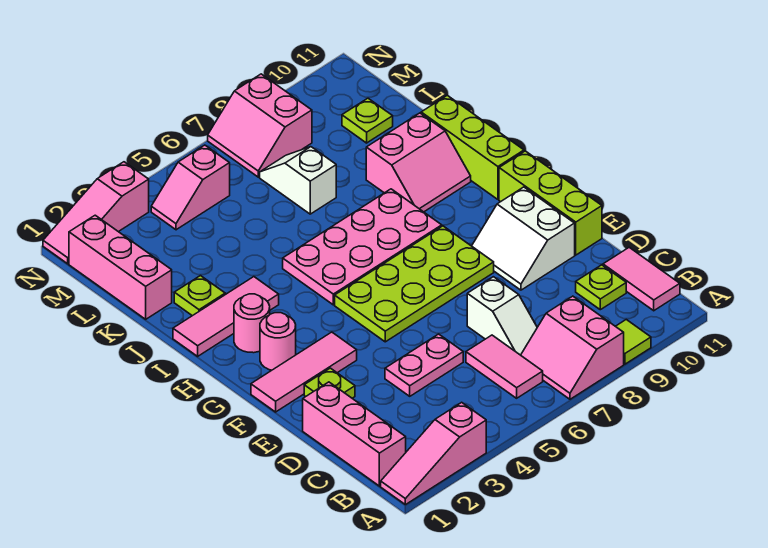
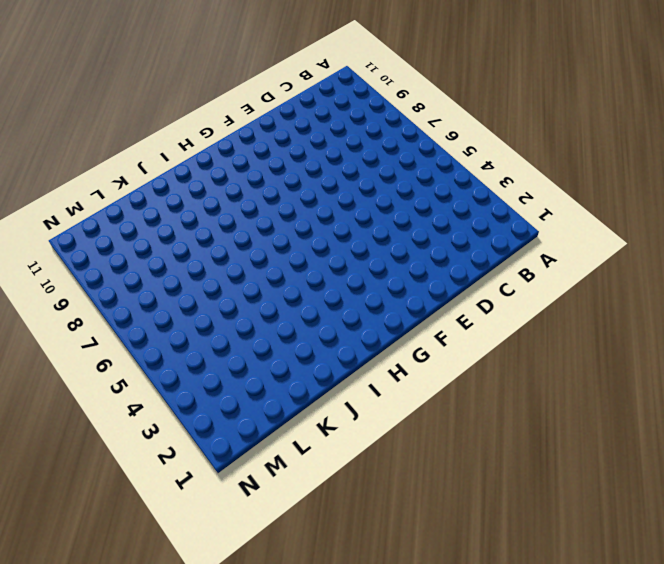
none -> pink 1x3 slope [381,402,486,505]
none -> pink 2x2 slope [521,296,624,399]
none -> lime 1x1 tile [616,320,651,364]

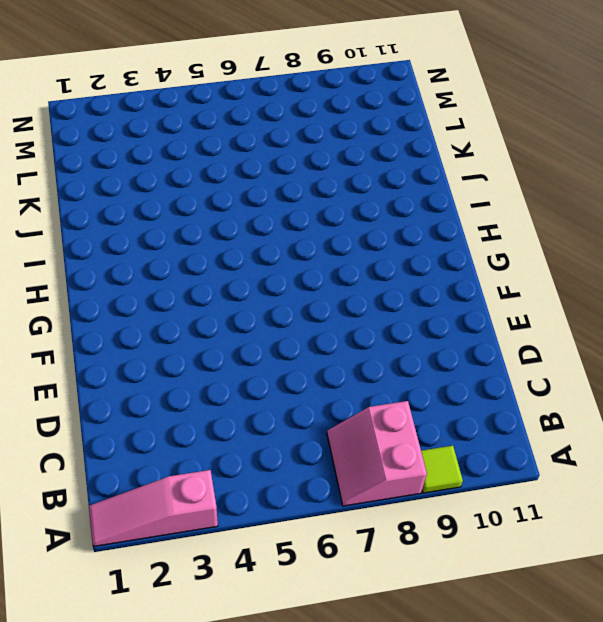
none -> pink 1x3 brick [303,382,406,486]
none -> pink 1x2 tile [466,335,543,398]
none -> pink 1x2 tile [603,247,680,311]

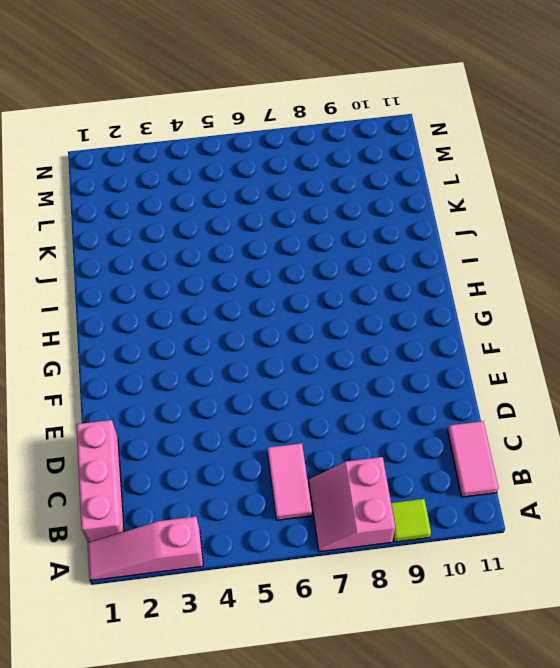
none -> white 1x2 slope [467,277,537,355]
none -> lime 1x1 plate [576,265,626,310]
none -> pink 1x2 plate [385,334,463,396]

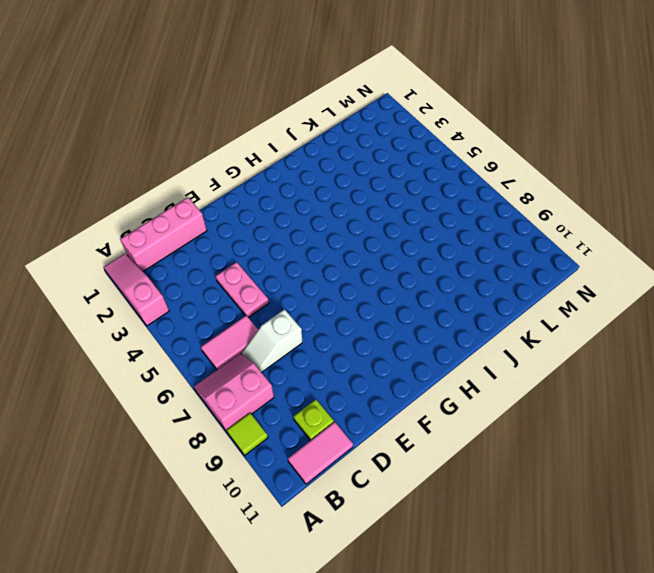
none -> lime 1x1 plate [304,368,355,398]
none -> white 2x2 slope [472,187,575,290]
none -> lime 1x3 brick [499,151,602,255]

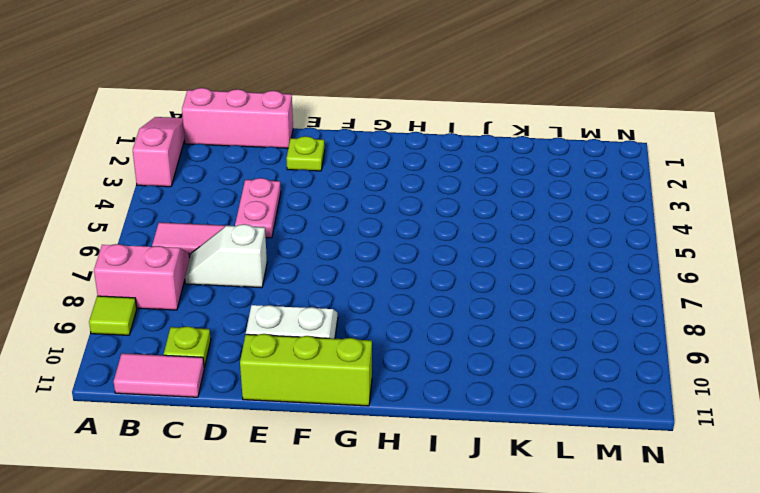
none -> pink 1x3 tile [251,332,357,412]
none -> lime 2x4 plate [335,226,494,342]
none -> pink 1x1 round brick [260,313,296,370]

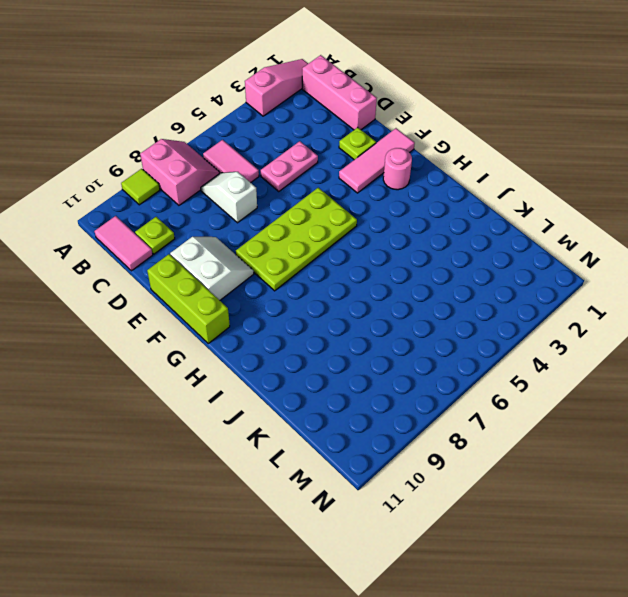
none -> pink 1x1 round brick [234,294,270,353]
none -> pink 2x4 plate [283,189,442,305]
none -> lime 1x3 brick [421,95,524,199]

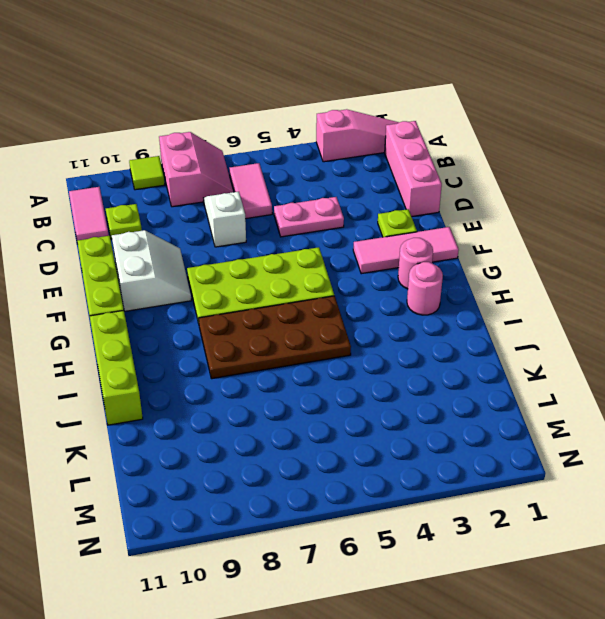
brown 2x4 plate [199,296,351,379] -> pink 2x4 plate [283,189,442,305]
none -> pink 1x3 tile [173,277,279,356]
none -> pink 2x2 slope [366,113,471,212]
none -> lime 1x1 plate [174,276,225,316]

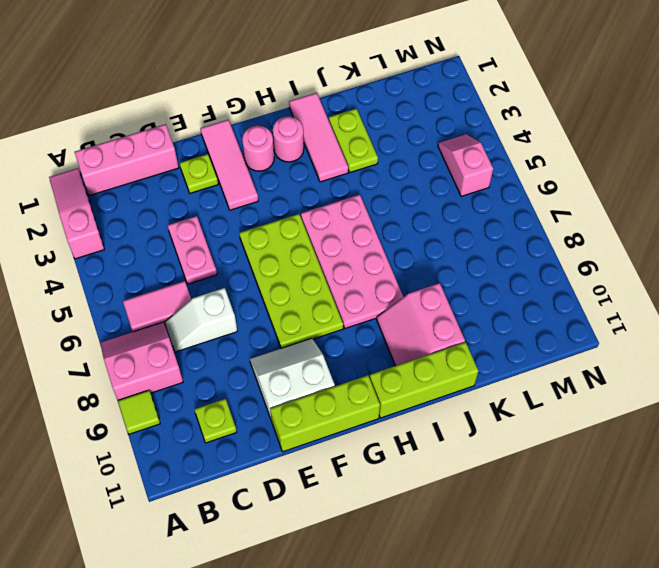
lime 1x2 plate [329,109,378,173] -> lime 1x1 plate [174,276,225,316]
none -> pink 1x2 tile [603,247,680,311]
none -> pink 1x3 brick [69,215,172,319]
none -> white 1x2 slope [260,147,336,214]

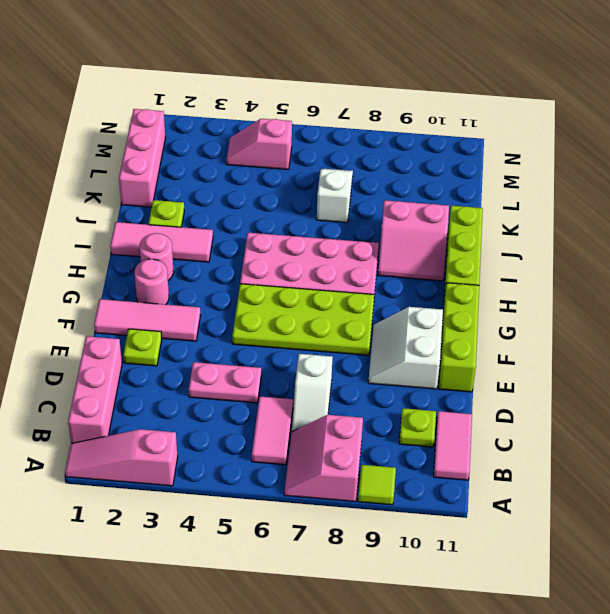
none -> lime 1x1 plate [342,98,393,143]
none -> pink 2x2 slope [208,74,312,177]
none -> pink 1x3 slope [43,162,149,264]

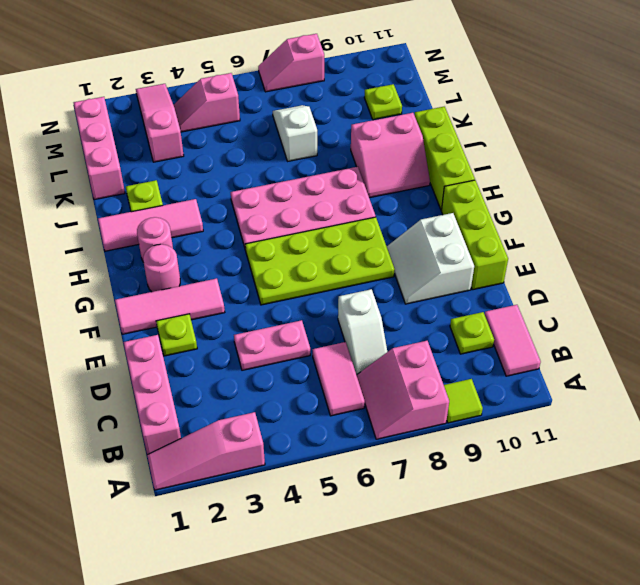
pink 1x3 slope [136,84,184,162] -> pink 1x3 slope turned to [43,162,149,264]
pink 1x2 slope [258,34,324,92] -> pink 2x2 slope [208,74,312,177]

